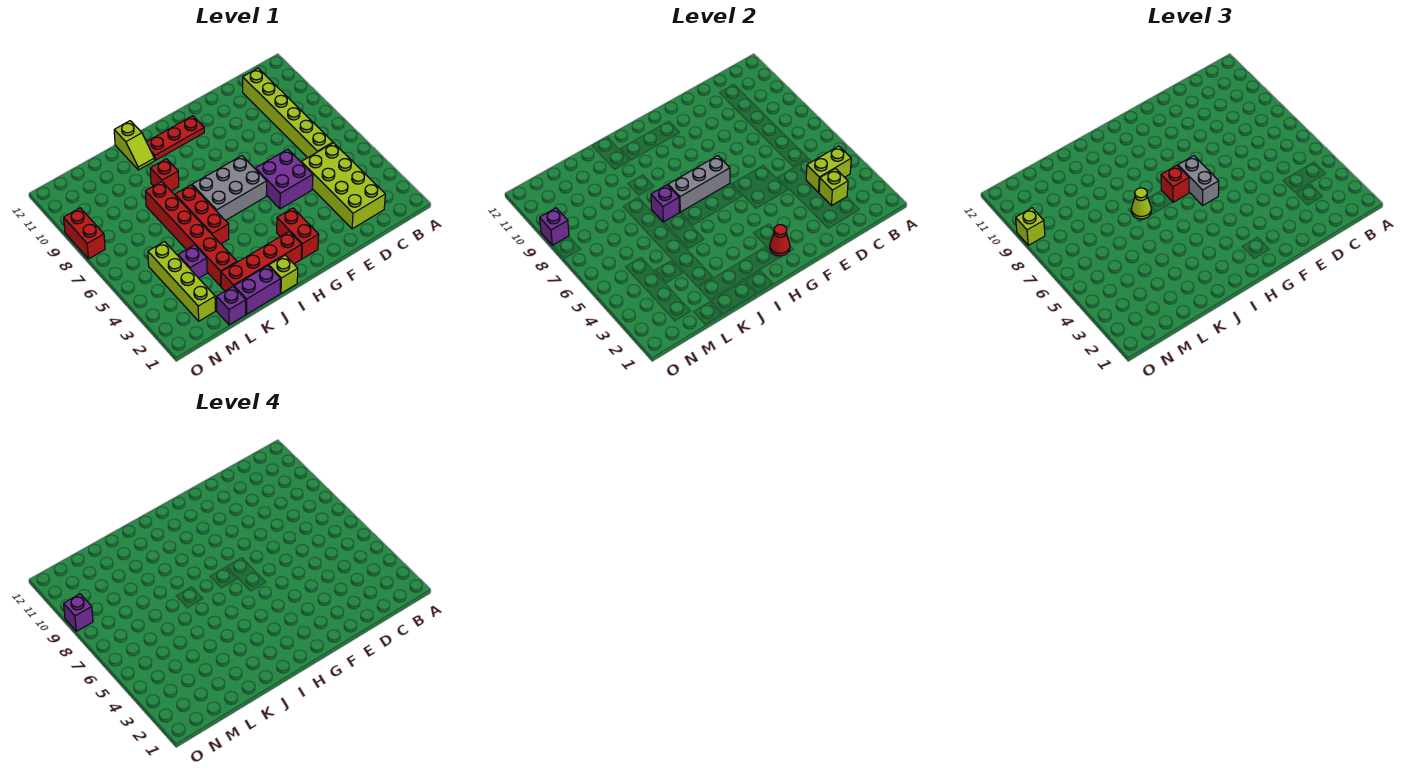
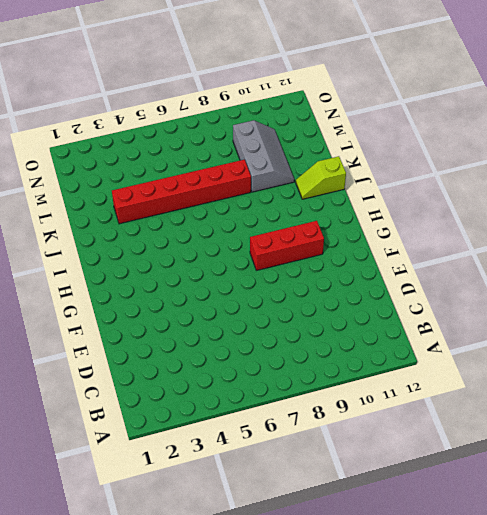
red 1x3 brick [250,221,324,270] -> red 1x3 brick moved to [175,185,229,244]
grey 2x3 slope [233,120,294,192] -> none
none -> lime 2x4 brick [301,143,385,229]
none -> lime 1x6 brick [243,68,333,158]
none -> purple 2x2 brick [255,149,313,209]

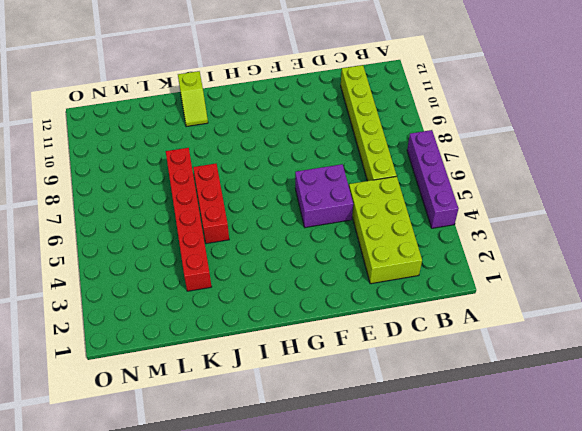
purple 1x4 brick [407,130,459,228] -> none
none -> red 1x2 brick [277,208,319,259]
none -> grey 2x3 brick [192,156,267,221]
none -> red 1x3 plate [147,116,204,160]

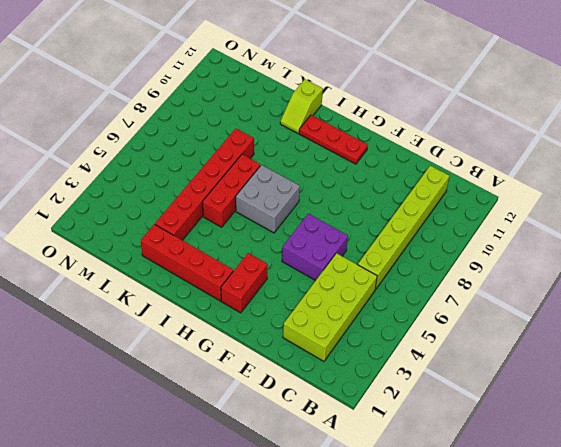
grey 2x2 brick [236,165,300,233] -> grey 2x3 brick [192,156,267,221]
none -> lime 1x1 brick [269,255,298,293]
none -> purple 1x2 brick [234,266,281,314]
none -> red 1x1 brick [150,159,179,191]

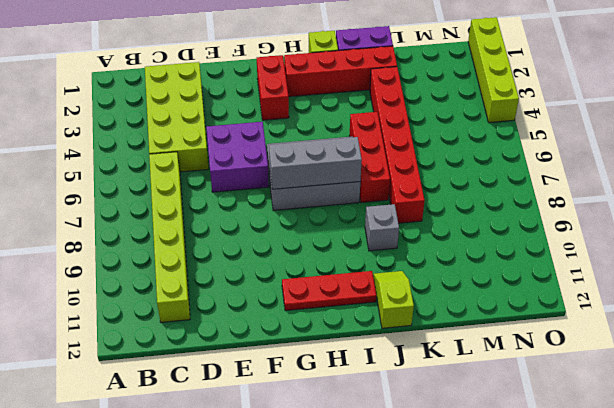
grey 1x1 brick [365,204,399,251] -> red 1x1 brick [150,159,179,191]
lime 1x4 brick [468,17,519,123] -> lime 1x4 brick moved to [148,242,215,321]
none -> purple 1x1 brick [217,286,246,325]
none -> purple 1x1 brick [178,245,207,278]
none -> red 1x2 brick [64,208,105,259]

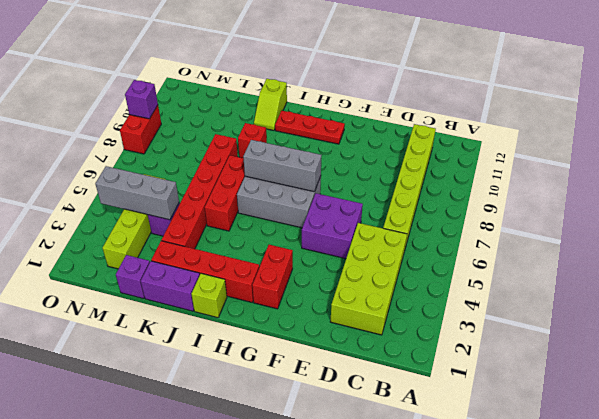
grey 1x3 brick [95,166,179,220] -> none
none -> lime 1x2 brick [806,146,851,192]
none -> lime 1x1 brick [819,169,848,205]
none -> red 1x1 cone [770,225,790,256]

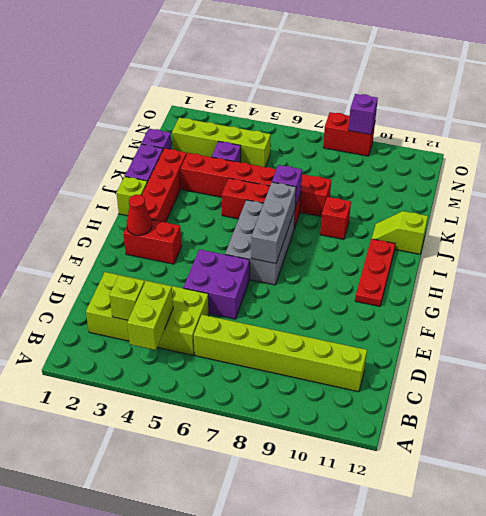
none -> grey 1x2 brick [1178,156,1219,205]
none -> red 1x1 brick [1161,165,1189,202]
none -> lime 1x1 cone [1131,188,1151,219]

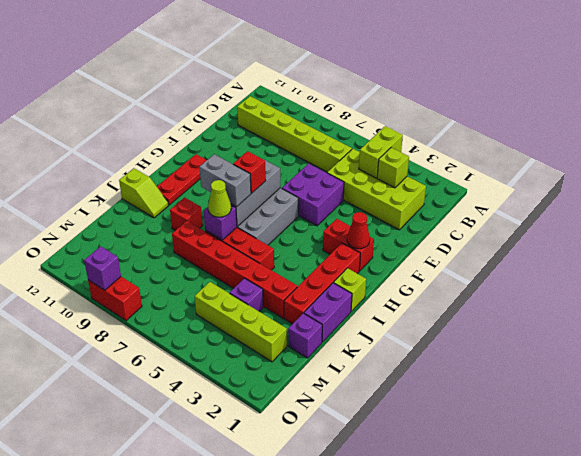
grey 1x2 brick [199,154,251,207] -> grey 1x2 brick moved to [1178,156,1219,205]
none -> lime 1x1 brick [1016,208,1045,245]
none -> purple 1x1 brick [64,594,93,631]

